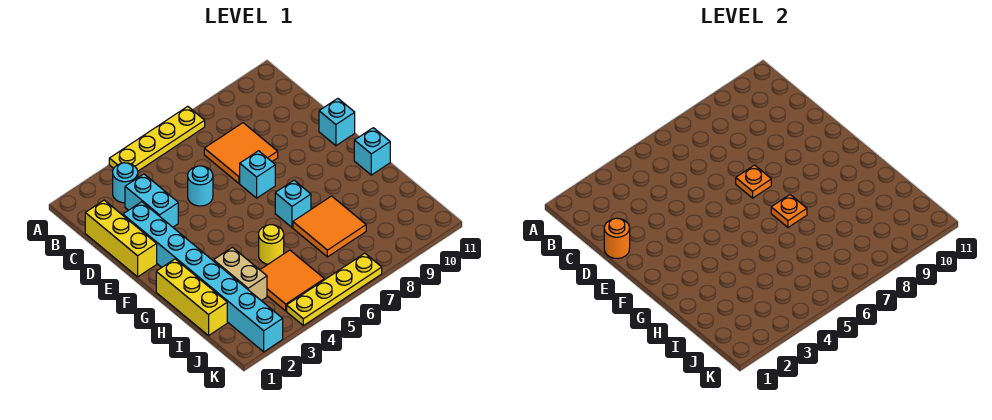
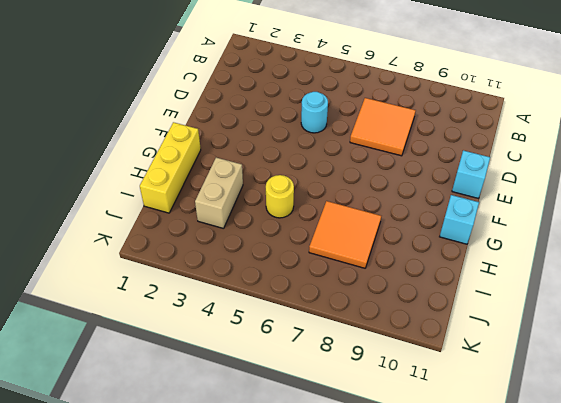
none -> yellow 1x4 plate [109,106,205,171]
none -> cyan 1x1 round brick [113,163,138,203]
none -> yellow 1x3 brick [85,200,157,277]

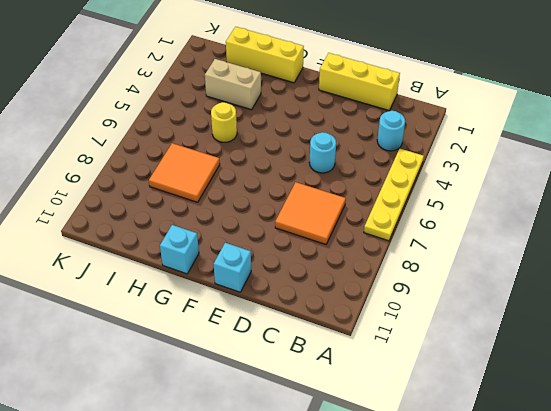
none -> cyan 1x2 brick [125,174,178,227]
none -> cyan 1x8 brick [123,202,283,352]
none -> cyan 1x1 brick [240,151,275,198]

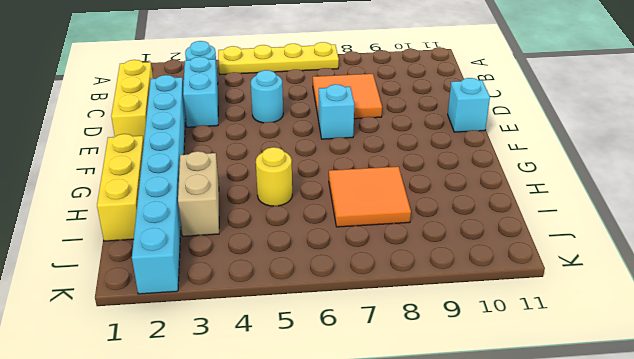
none -> cyan 1x1 brick [275,180,311,227]
none -> cyan 1x1 brick [354,128,390,175]
none -> orange 2x2 tile [260,250,324,311]

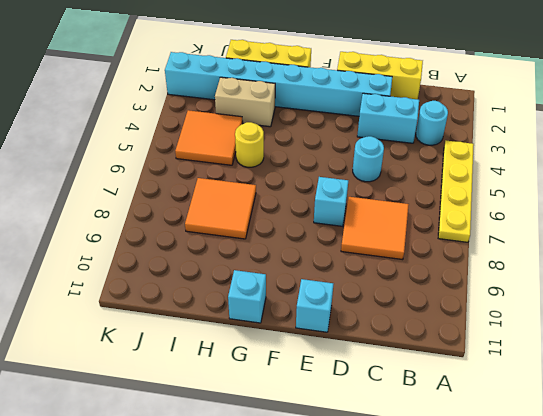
none -> cyan 1x1 brick [275,180,311,227]
none -> yellow 1x4 plate [287,253,382,326]
none -> orange 1x1 round brick [604,218,630,258]

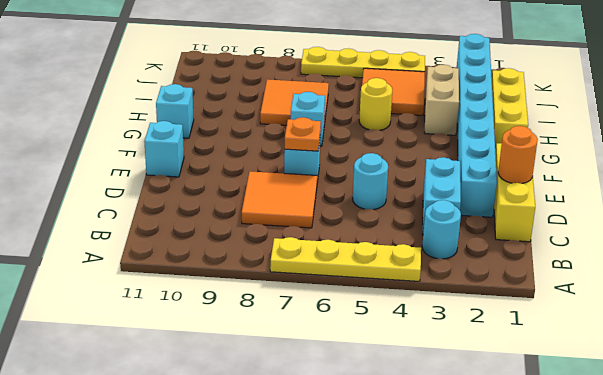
none -> orange 1x1 plate [771,195,807,227]

